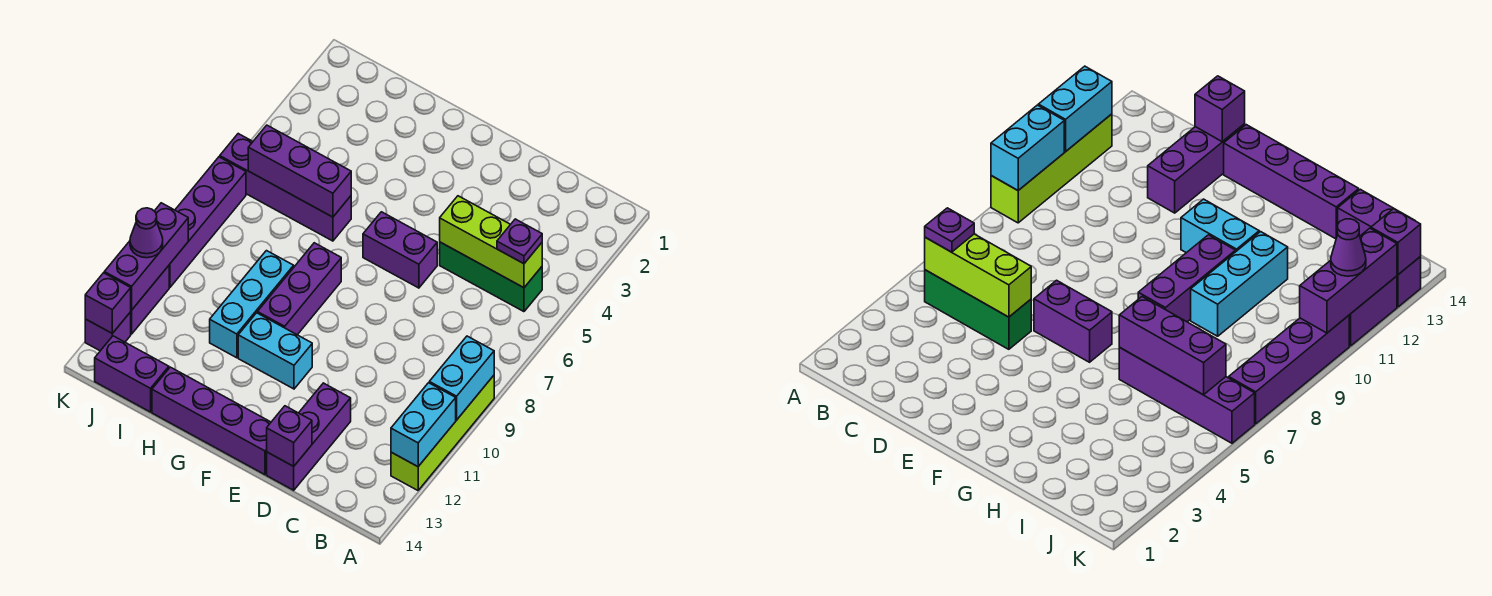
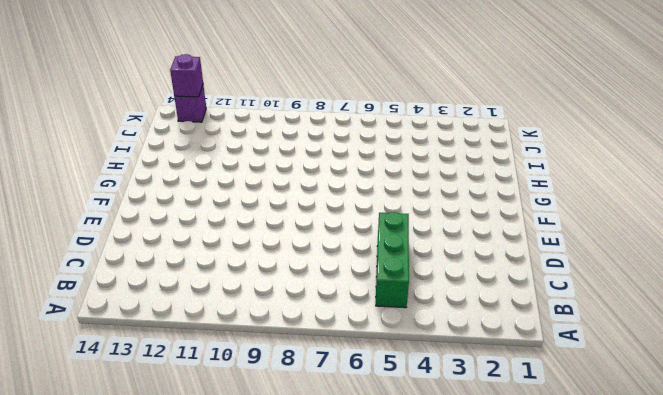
none -> lime 1x4 brick [391,376,494,490]
none -> purple 1x3 brick [267,383,351,490]
none -> purple 1x2 brick [363,212,437,288]

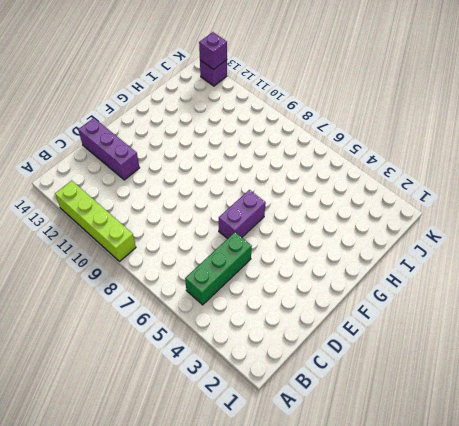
none -> purple 1x4 brick [152,367,271,475]
none -> cyan 1x2 brick [238,313,312,389]
none -> purple 1x3 brick [257,243,341,335]

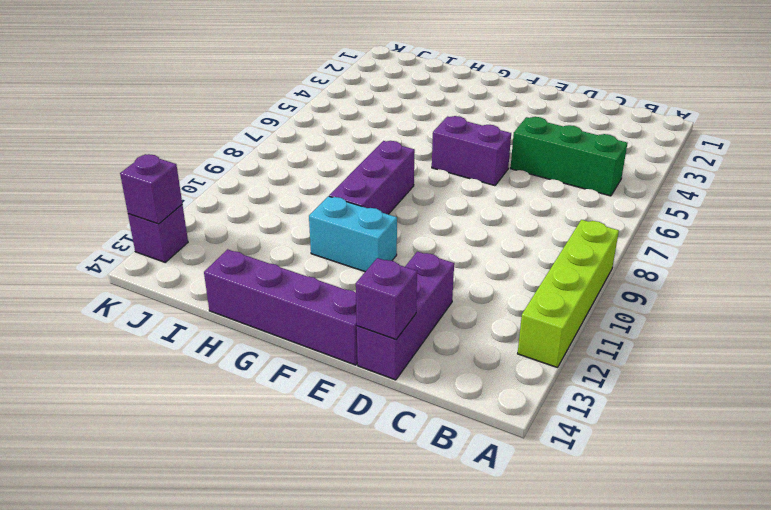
none -> purple 1x4 brick [220,134,351,241]
none -> cyan 1x3 brick [210,251,294,358]
none -> purple 1x2 brick [95,336,169,412]

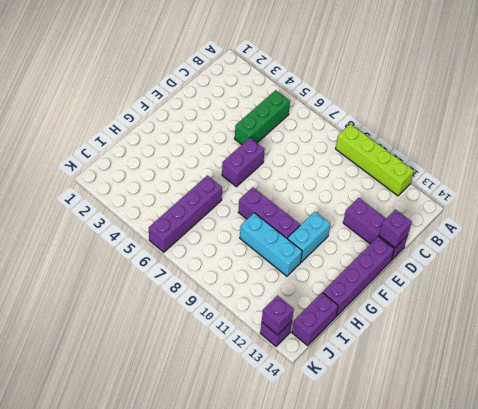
none -> purple 1x4 brick [169,157,246,287]
none -> purple 1x2 brick [131,266,169,334]
none -> cyan 1x2 brick [429,336,494,420]

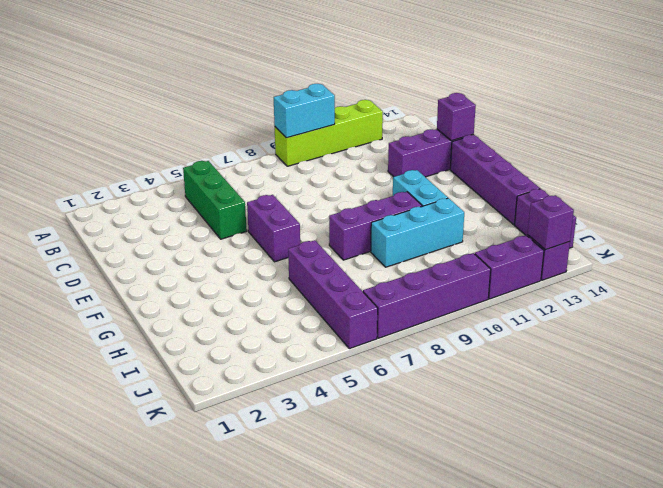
none -> cyan 1x2 brick [391,383,456,467]
none -> lime 1x3 brick [440,196,542,288]
none -> purple 1x3 brick [248,125,351,217]

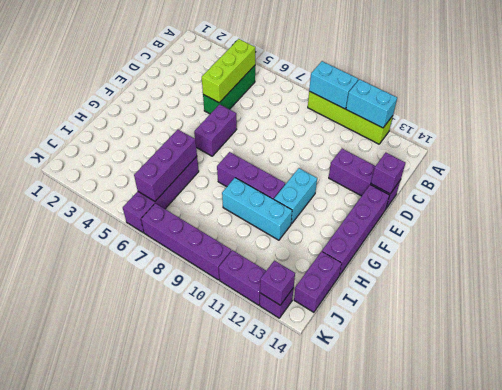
none -> purple 1x3 brick [104,203,188,310]
none -> purple 1x1 plate [497,219,542,264]
none -> purple 1x1 cone [130,208,163,258]

